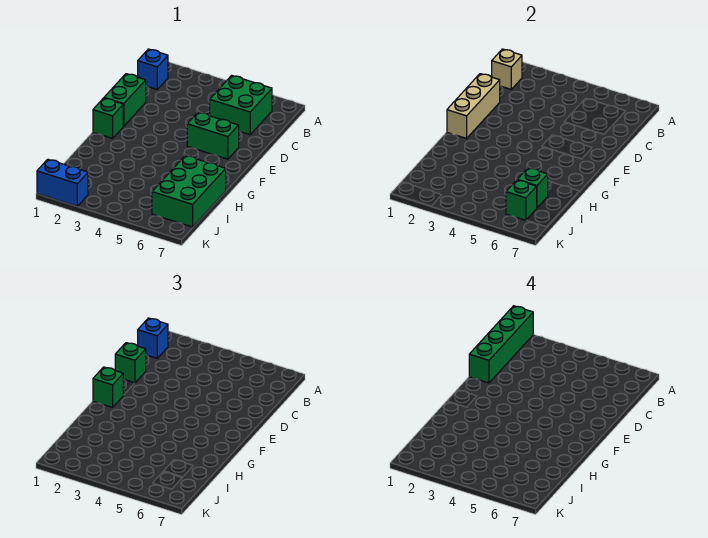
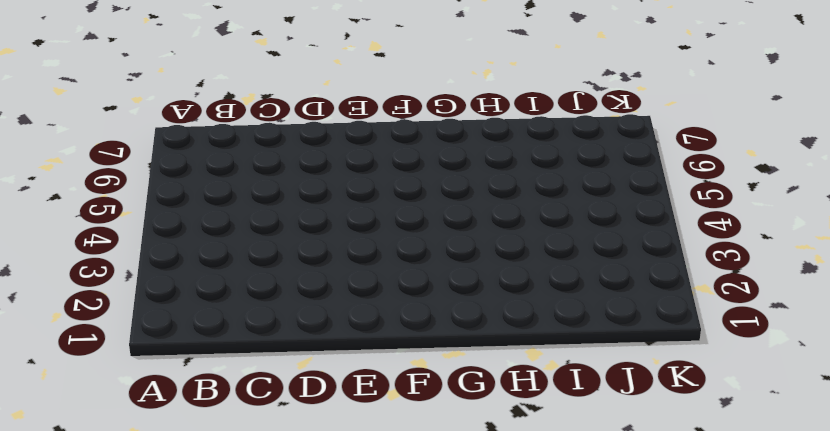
none -> blue 1x1 brick [138,49,168,89]
none -> green 2x2 brick [210,75,272,135]
none -> green 1x2 brick [104,74,146,126]

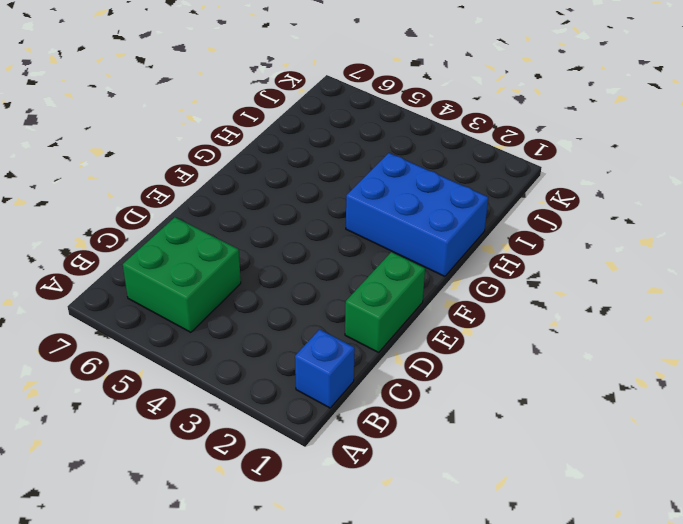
blue 2x3 brick [346,153,488,276] -> none
none -> green 1x2 brick [187,112,239,159]
none -> green 1x1 brick [93,98,123,138]
none -> green 2x3 brick [152,156,226,227]

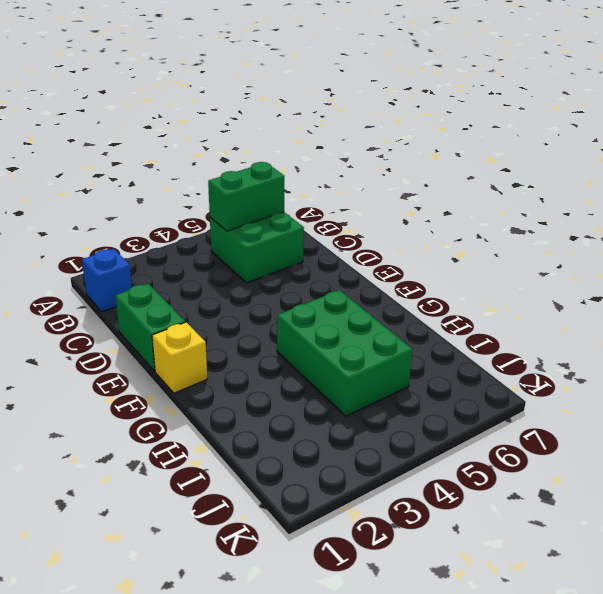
green 1x2 brick [208,162,285,231] -> green 1x2 brick moved to [187,112,239,159]
yellow 1x1 brick [152,322,207,393] -> green 1x1 brick [93,98,123,138]
green 2x3 brick [277,290,413,416] -> green 2x3 brick moved to [152,156,226,227]
none -> blue 1x2 brick [37,159,88,206]
none -> tan 1x1 brick [492,49,522,89]
none -> tan 1x3 brick [447,74,500,138]

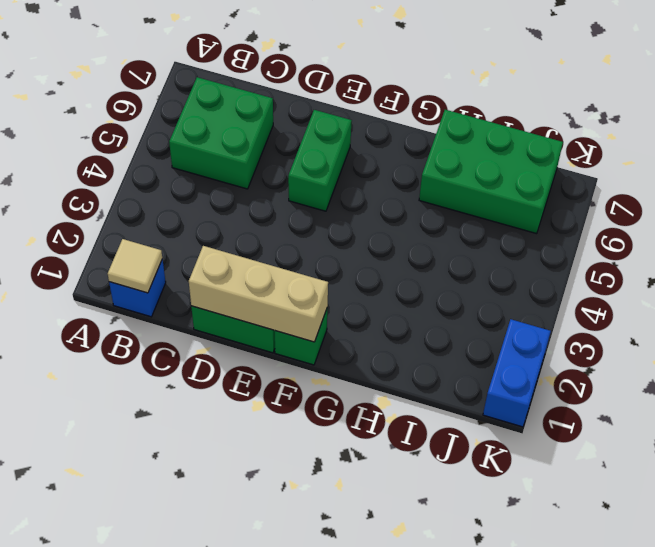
tan 1x1 tile [108,239,162,293] -> tan 1x1 brick [492,49,522,89]
none -> green 1x1 brick [517,168,548,208]
none -> green 1x1 brick [506,180,537,220]
none -> blue 1x1 brick [138,318,168,358]

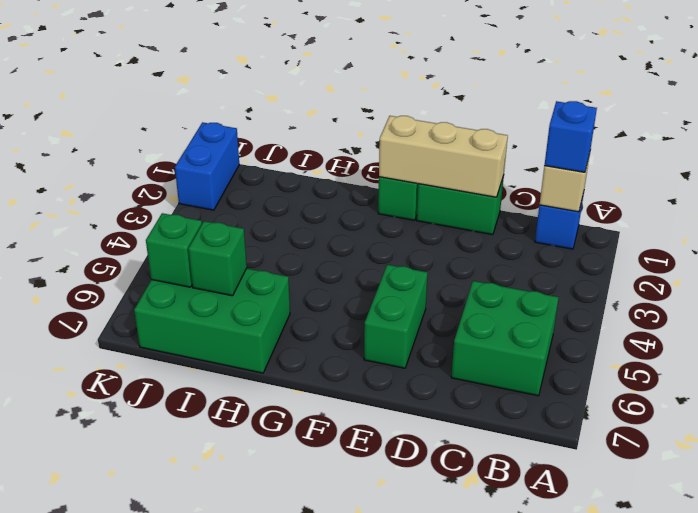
none -> green 1x1 brick [115,343,146,383]
none -> green 1x1 brick [93,367,123,407]
none -> green 1x4 brick [469,306,533,383]

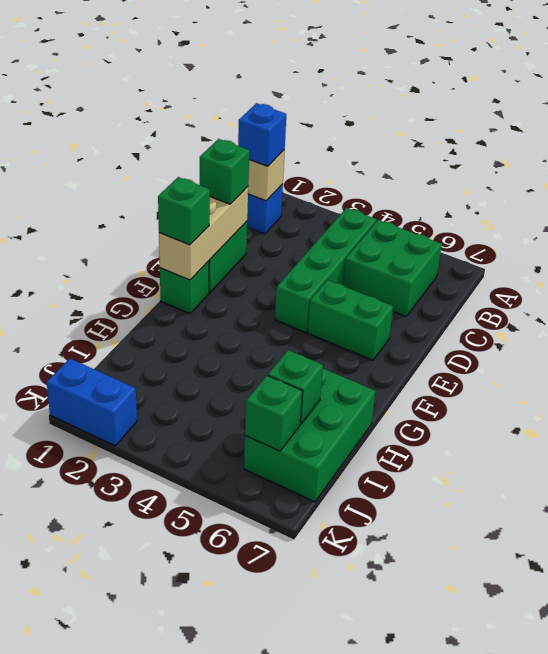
green 1x4 brick [275,208,377,333] -> green 1x4 brick moved to [469,306,533,383]

